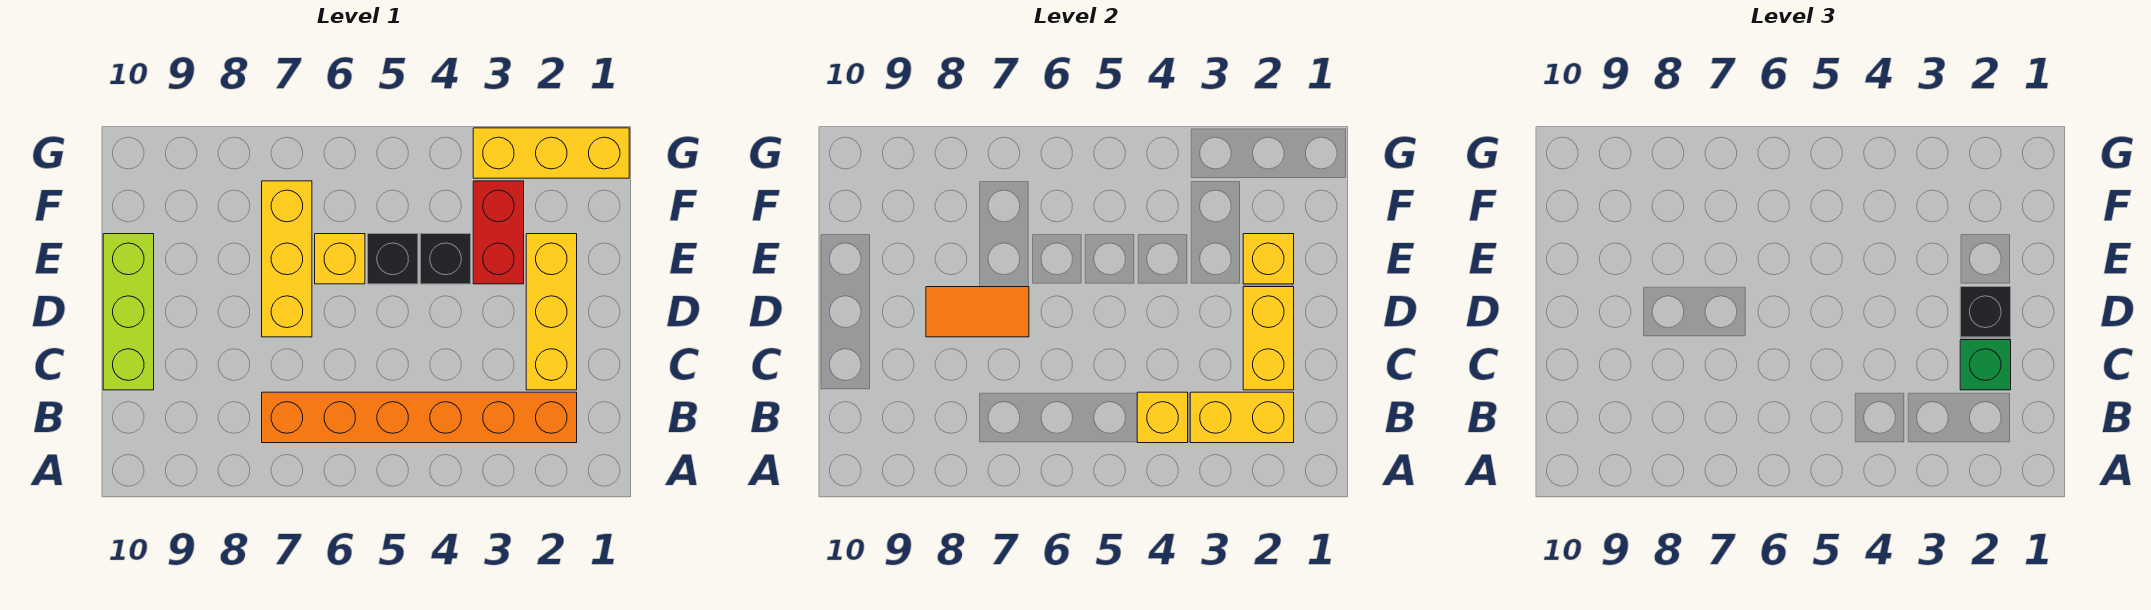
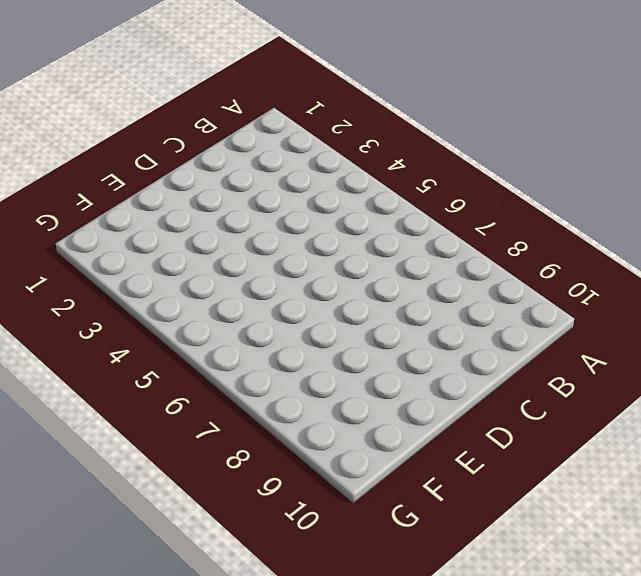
none -> orange 1x6 brick [262,392,577,443]
none -> yellow 1x3 brick [526,234,577,390]
none -> lime 1x3 brick [103,234,154,390]

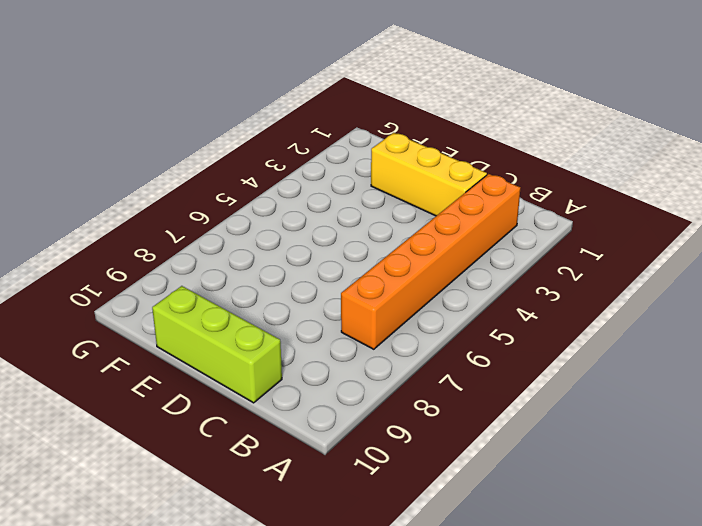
none -> yellow 1x3 brick [262,181,312,337]
none -> red 1x2 brick [473,181,524,284]
none -> black 1x1 brick [420,234,471,284]

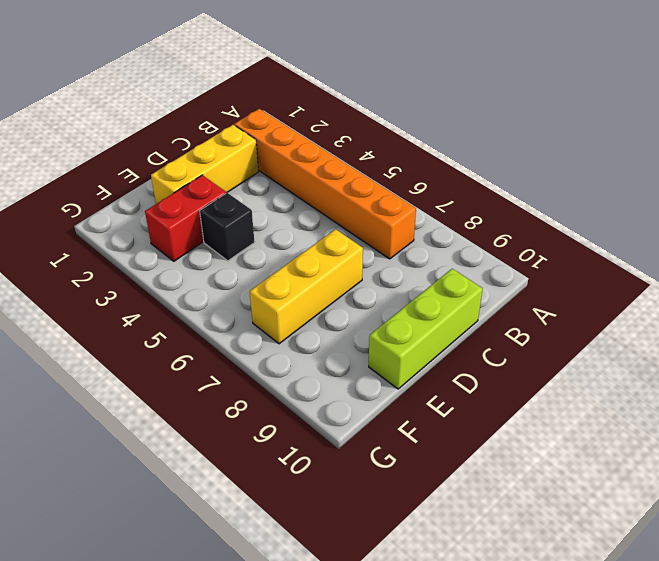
none -> black 1x1 brick [368,234,418,284]
none -> yellow 1x1 brick [315,234,365,284]
none -> yellow 1x3 brick [473,128,629,178]

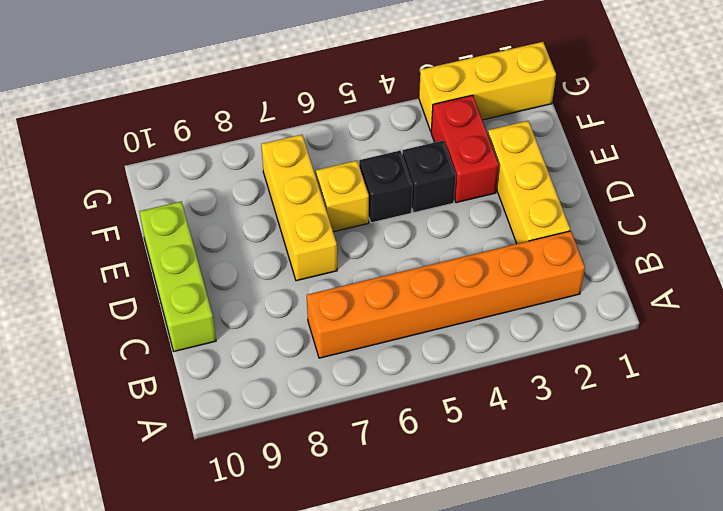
none -> yellow 1x2 brick [1190,392,1294,443]
none -> yellow 1x1 brick [1137,392,1188,443]
none -> yellow 1x2 brick [1243,287,1294,390]

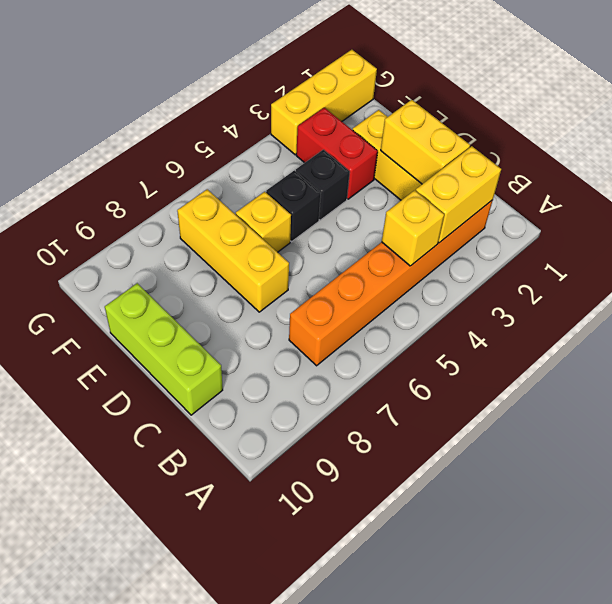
none -> orange 1x2 tile [926,287,1029,337]
none -> yellow 1x1 brick [1243,234,1294,284]
none -> green 1x1 brick [1960,340,2011,390]

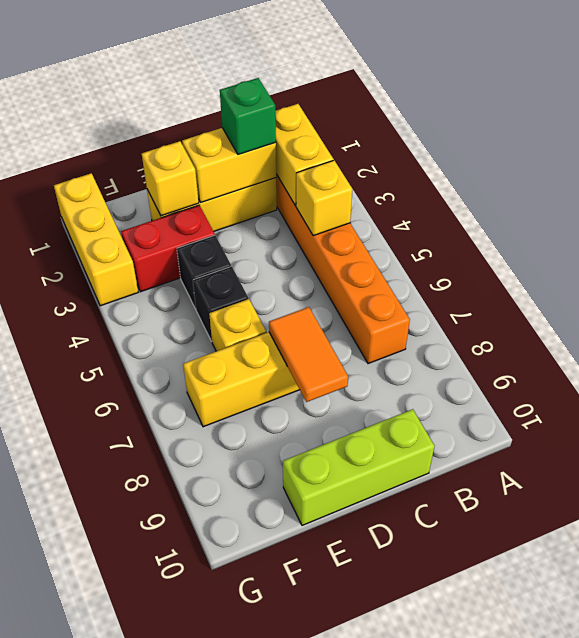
none -> black 1x1 brick [1960,287,2011,337]

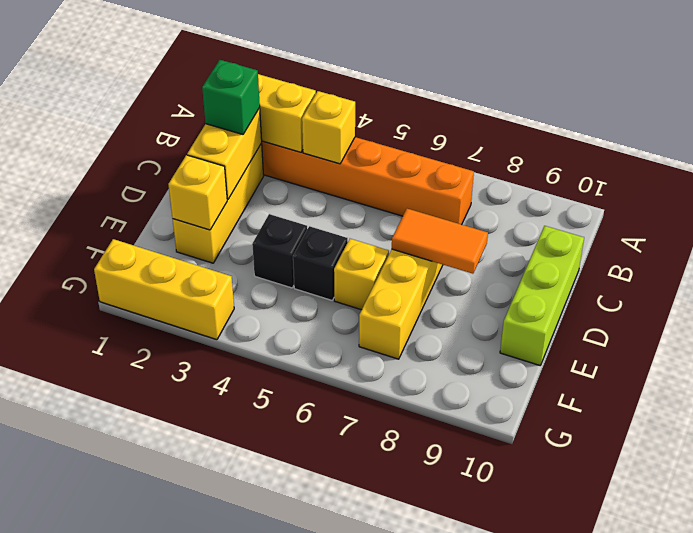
none -> red 1x2 brick [473,181,524,284]
none -> black 1x1 brick [1960,287,2011,337]

